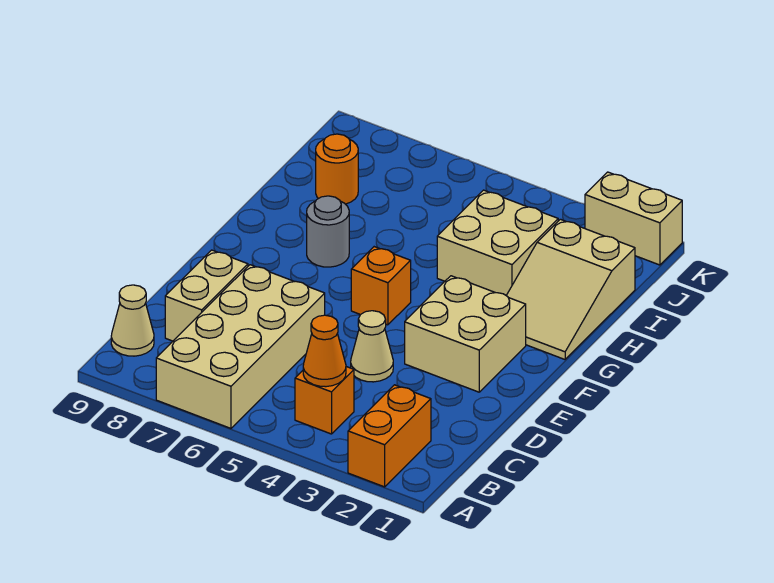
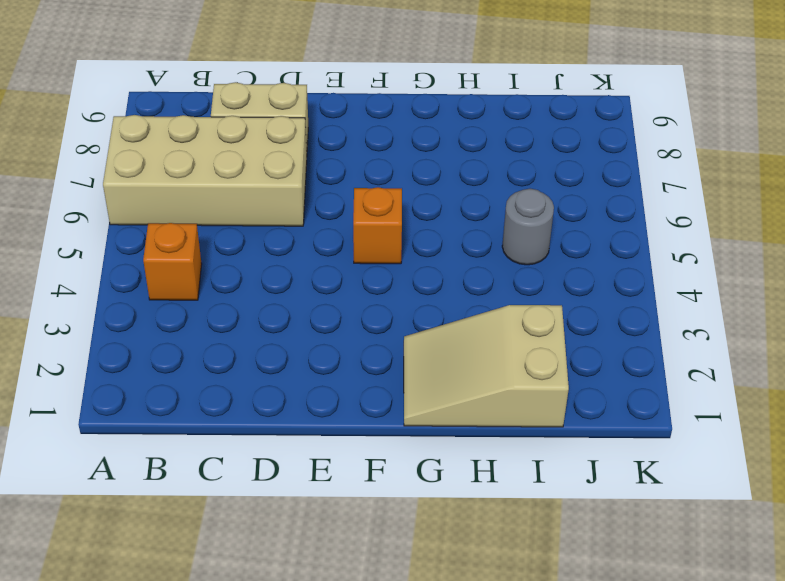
grey 1x1 round brick [502,189,554,265] -> grey 1x1 round brick moved to [307,196,349,267]
none -> orange 1x2 brick [348,385,431,487]
none -> tan 1x1 cone [111,285,154,356]
none -> tan 1x1 cone [351,311,393,382]

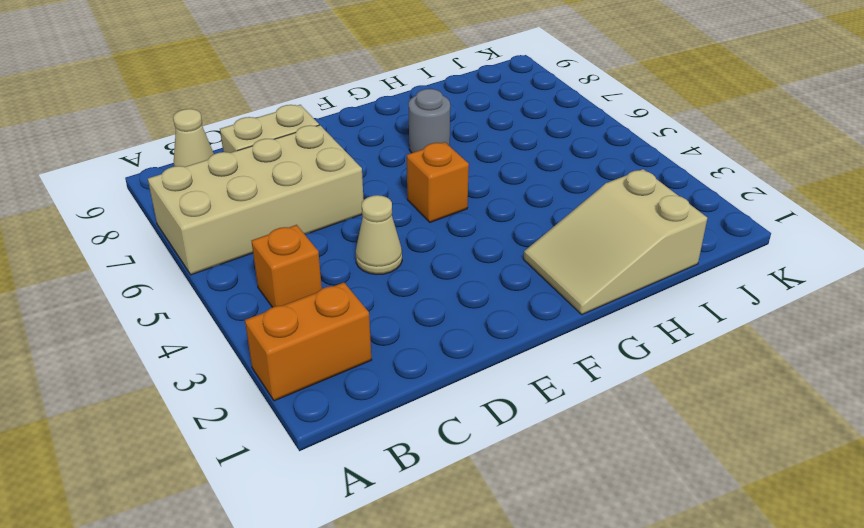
none -> tan 2x2 brick [405,276,526,392]
none -> tan 2x2 brick [437,190,558,295]
none -> orange 1x1 round brick [316,134,358,204]

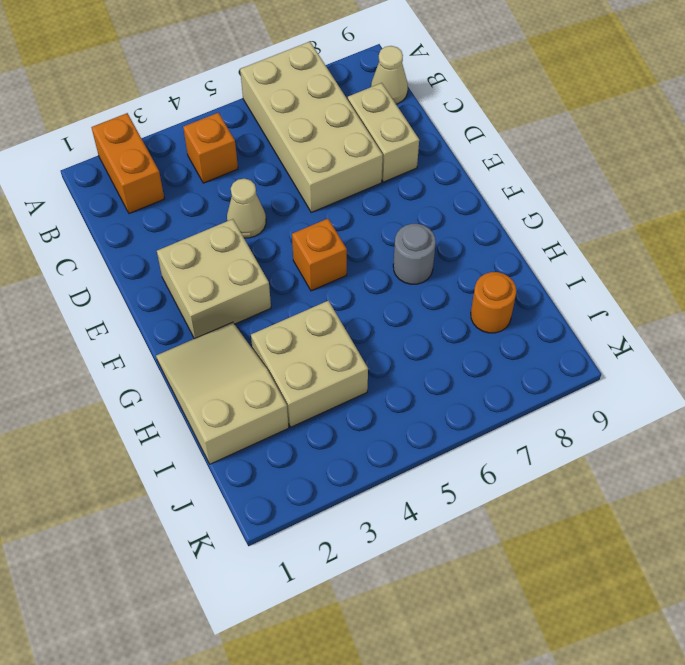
none -> tan 1x2 brick [585,172,682,265]
none -> orange 1x1 cone [303,315,346,387]

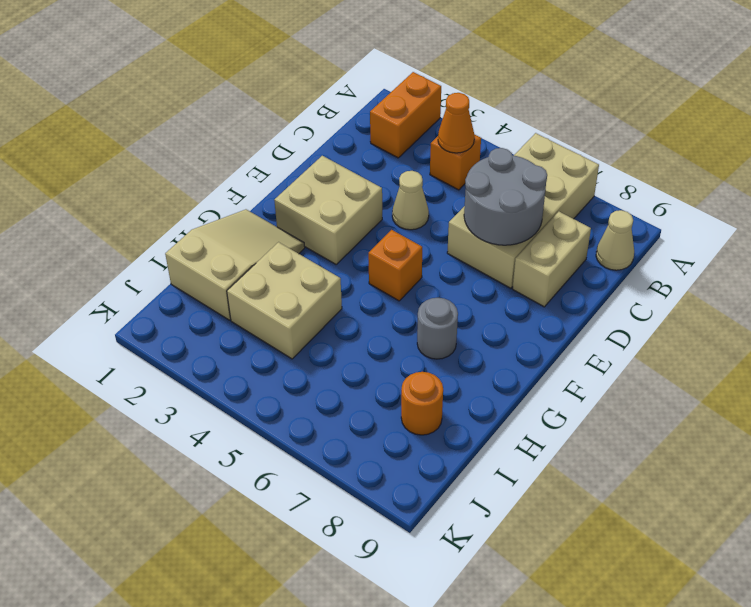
grey 2x2 round brick [464,148,547,245] -> none
none -> tan 1x2 brick [585,172,682,265]

